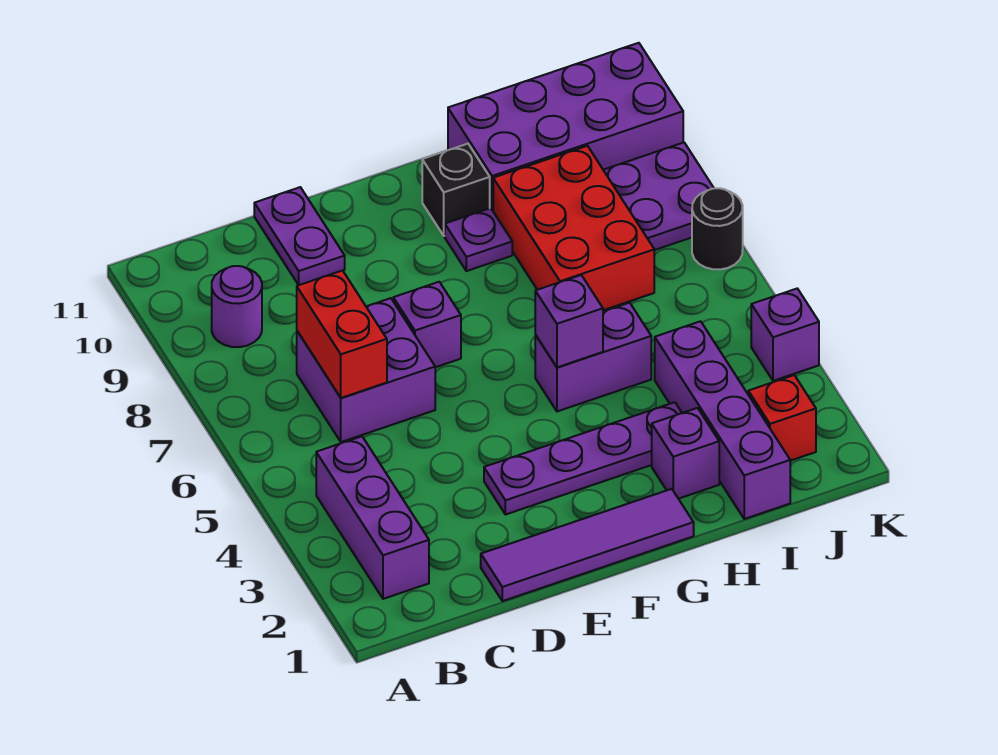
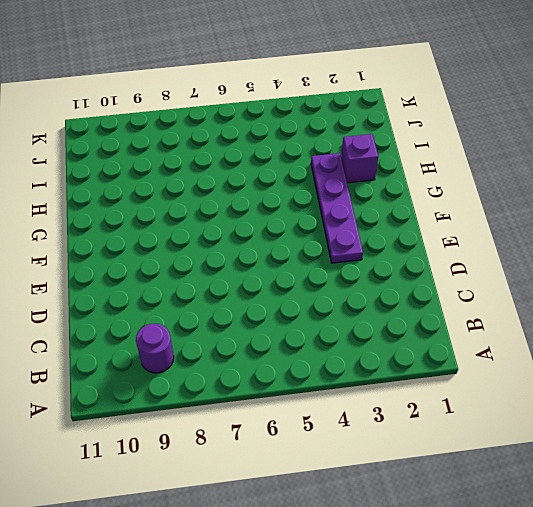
none -> purple 1x3 brick [316,436,429,599]
none -> purple 2x2 brick [297,298,435,442]
none -> purple 1x4 tile [481,489,694,601]

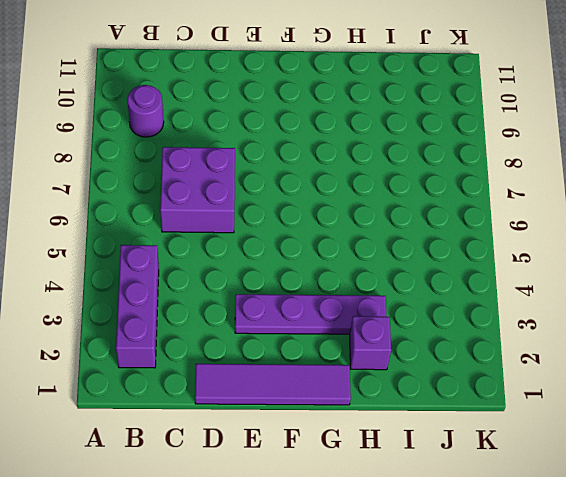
none -> purple 1x2 plate [254,187,345,285]
none -> purple 1x1 brick [393,282,461,367]
none -> purple 1x2 brick [535,303,651,411]

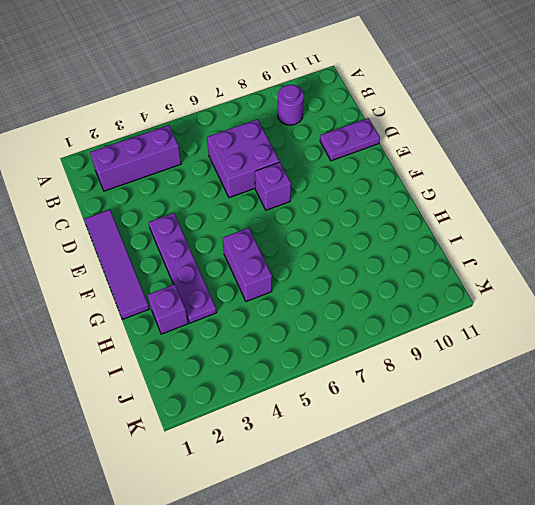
none -> purple 1x1 plate [445,208,512,271]
none -> black 1x1 brick [422,144,490,236]
none -> red 2x3 brick [493,146,654,310]

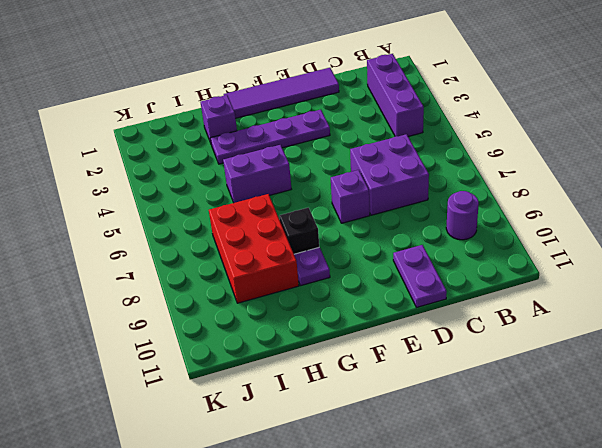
black 1x1 brick [279,208,319,254] -> black 1x1 brick moved to [422,144,490,236]
none -> purple 2x4 brick [448,43,683,211]
none -> purple 1x4 brick [655,321,790,519]
none -> red 1x1 brick [748,375,816,461]

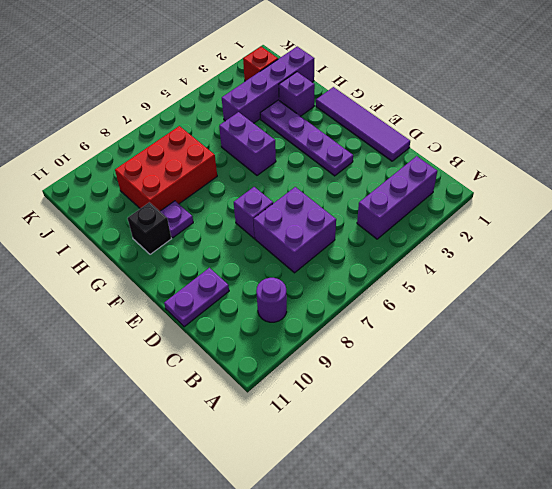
none -> purple 2x4 brick [448,43,683,211]
none -> purple 2x2 plate [604,142,714,250]
none -> purple 1x1 brick [751,289,819,381]

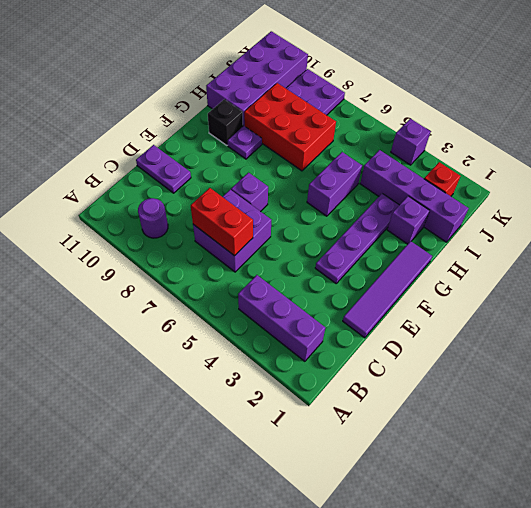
none -> black 1x1 round brick [692,188,743,270]
none -> purple 1x1 brick [535,275,603,367]

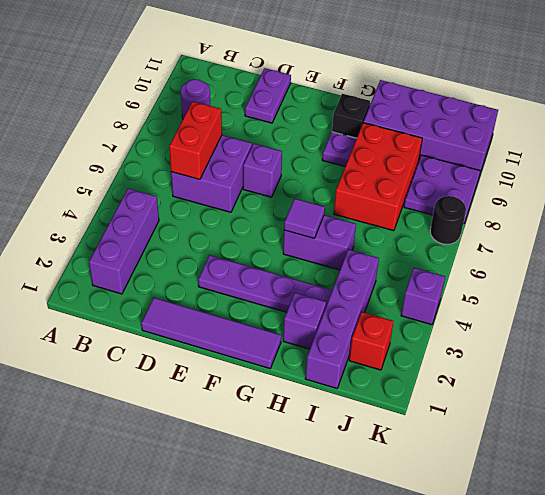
purple 1x1 tile [284,199,325,238] -> purple 1x1 brick [535,275,603,367]

